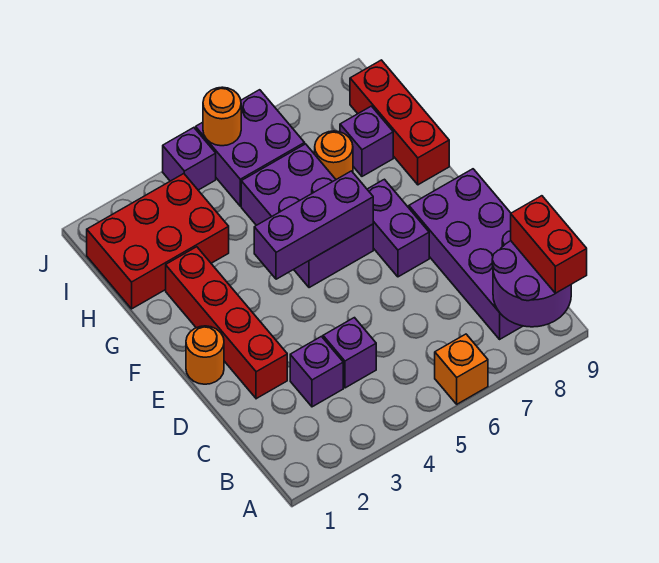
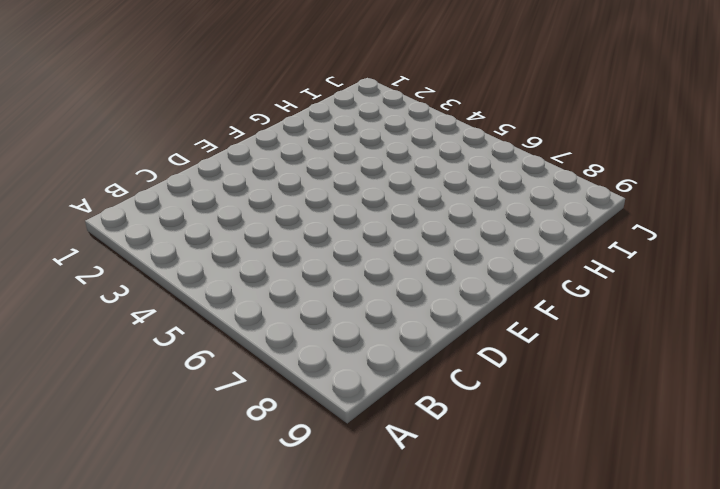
none -> orange 1x1 brick [435,334,488,404]
none -> purple 2x4 brick [409,169,523,339]
none -> purple 1x1 brick [290,336,343,407]

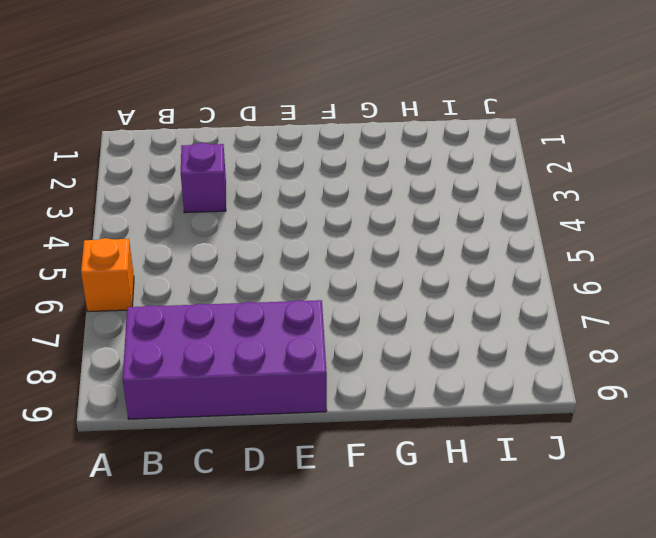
none -> purple 1x1 brick [323,318,376,388]
none -> red 1x4 brick [166,247,287,399]
none -> orange 1x1 round brick [186,326,224,384]

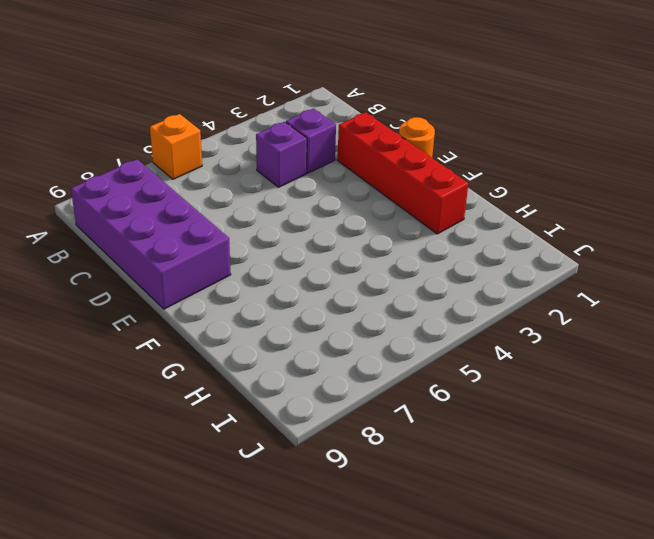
none -> purple 1x2 brick [367,179,429,277]
none -> purple 2x3 brick [241,144,373,288]
none -> red 1x3 brick [350,60,449,185]

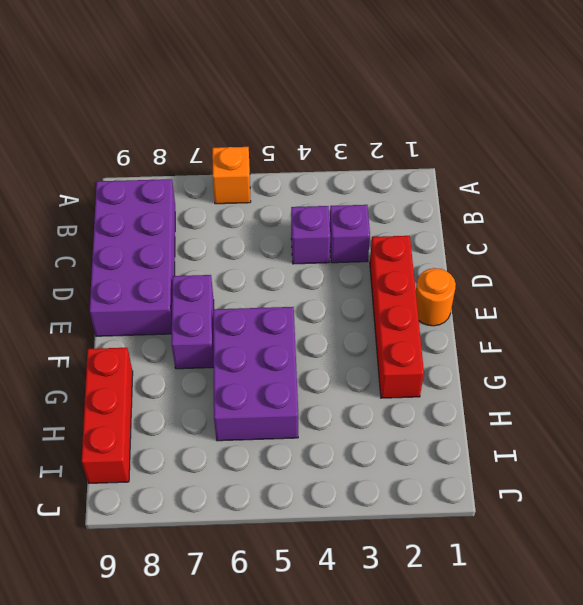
none -> red 2x3 brick [87,174,229,309]
none -> orange 1x1 round brick [315,131,353,179]
none -> purple 1x1 brick [340,106,393,176]

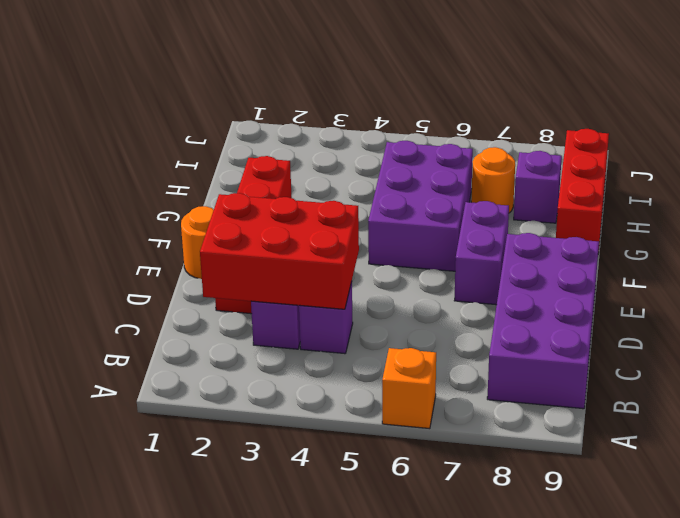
red 2x3 brick [200,193,359,309] -> red 2x3 brick moved to [87,174,229,309]
none -> purple 2x2 brick [196,90,305,206]
none -> purple 1x1 brick [163,128,216,190]
none -> purple 2x2 round brick [492,241,571,327]

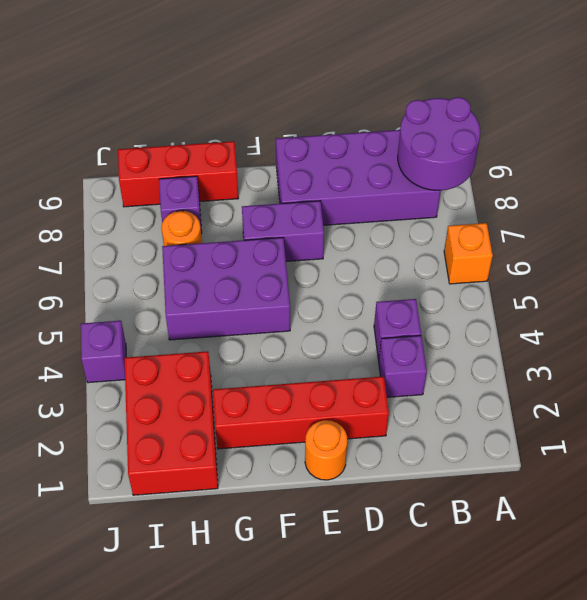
none -> purple 2x2 brick [196,90,305,206]
none -> purple 1x3 brick [254,171,373,279]
none -> orange 1x1 round brick [203,87,241,146]

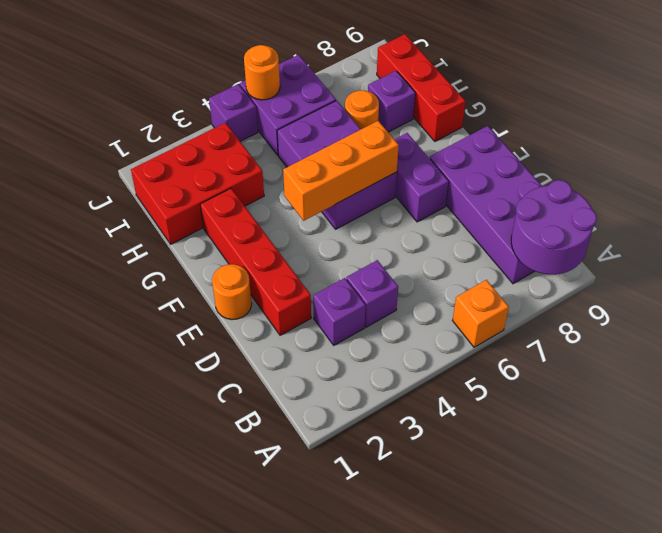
orange 1x3 brick [283,121,399,221] -> purple 1x3 brick [254,171,373,279]
none -> red 1x2 brick [511,196,587,293]

